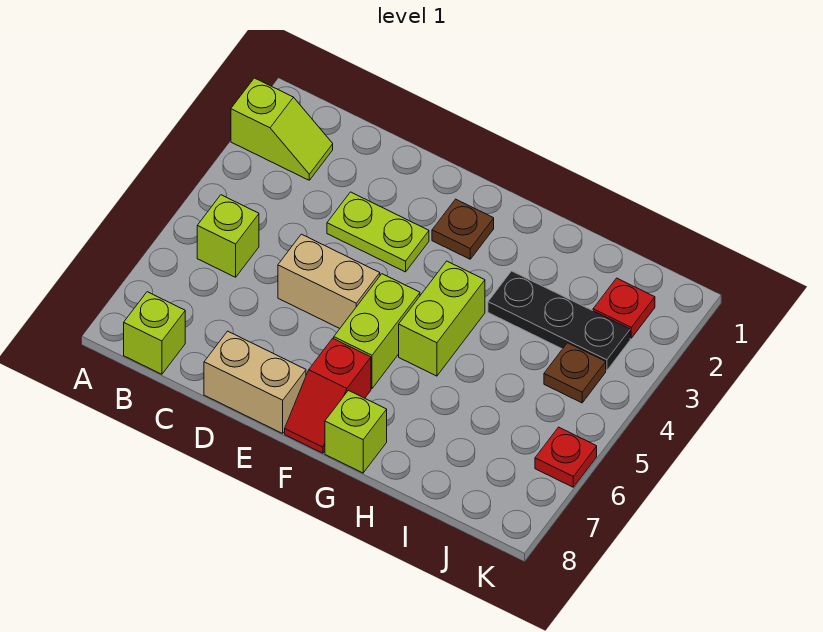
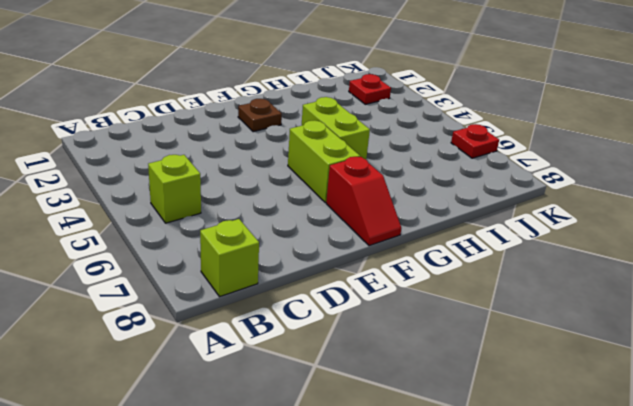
none -> lime 1x2 slope [231,78,333,180]
none -> lime 1x2 plate [327,192,429,272]
none -> tan 1x2 brick [278,234,380,328]

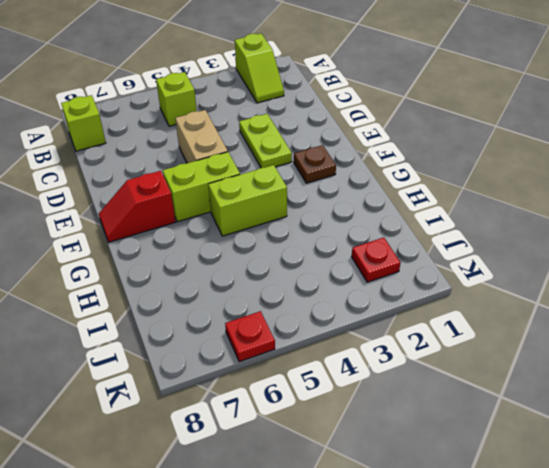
none -> tan 1x2 brick [204,331,306,433]
none -> lime 1x1 brick [325,390,387,473]
none -> black 1x3 plate [488,271,630,371]

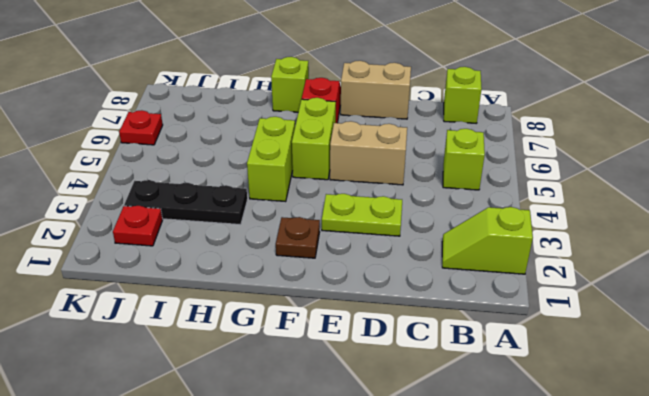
none -> brown 1x1 plate [544,343,606,403]

